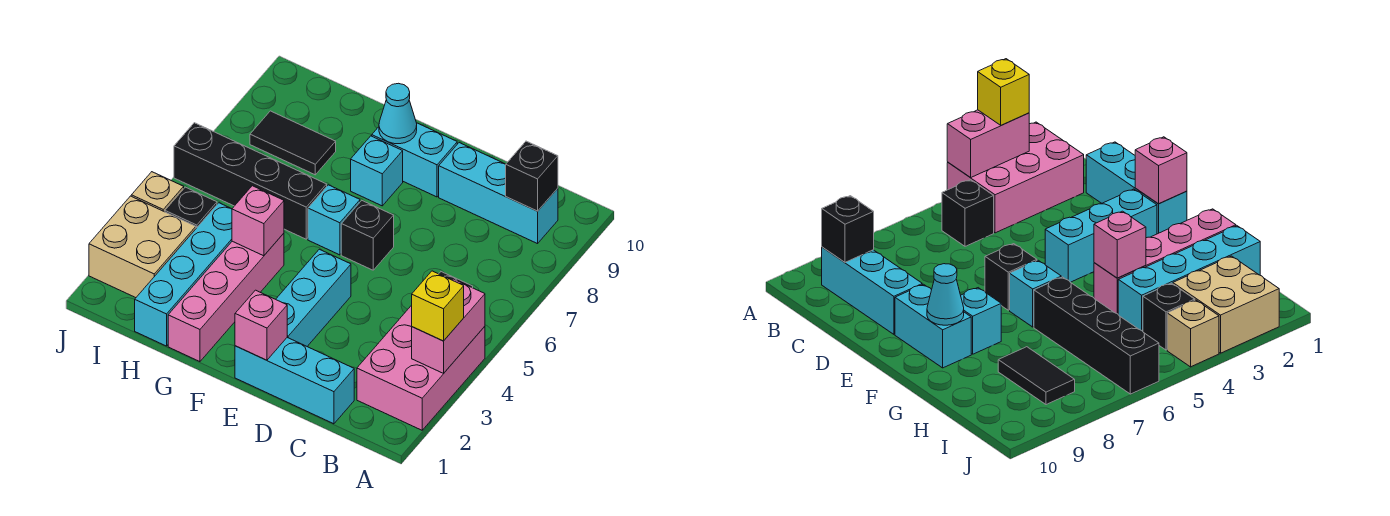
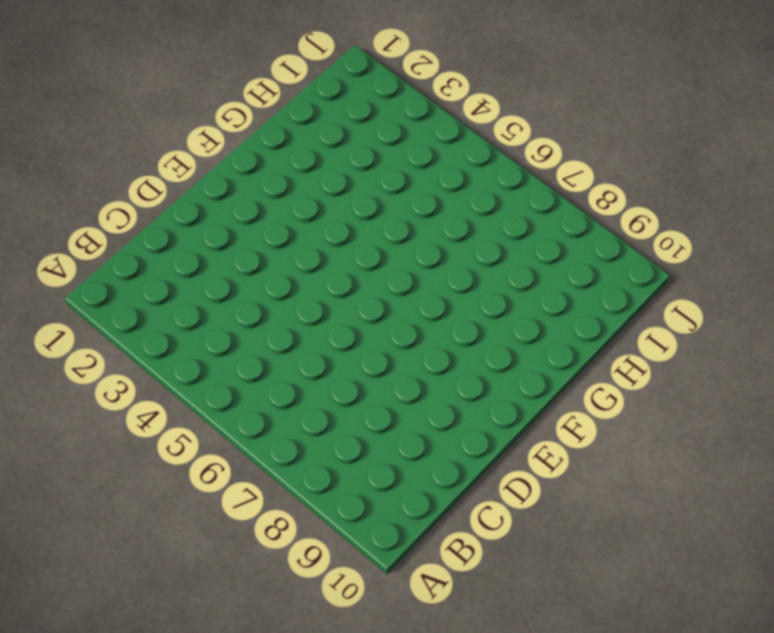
none -> pink 2x3 brick [357,305,485,430]
none -> black 1x1 brick [942,180,994,246]
none -> cyan 1x3 brick [439,143,558,244]

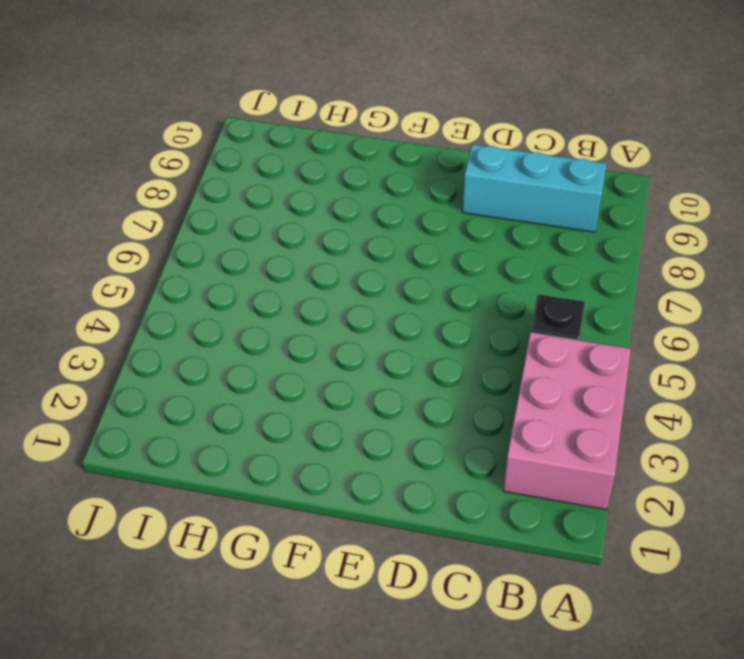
none -> cyan 1x3 brick [235,338,354,424]
none -> cyan 1x3 brick [276,249,351,346]
none -> black 1x1 brick [341,201,394,270]

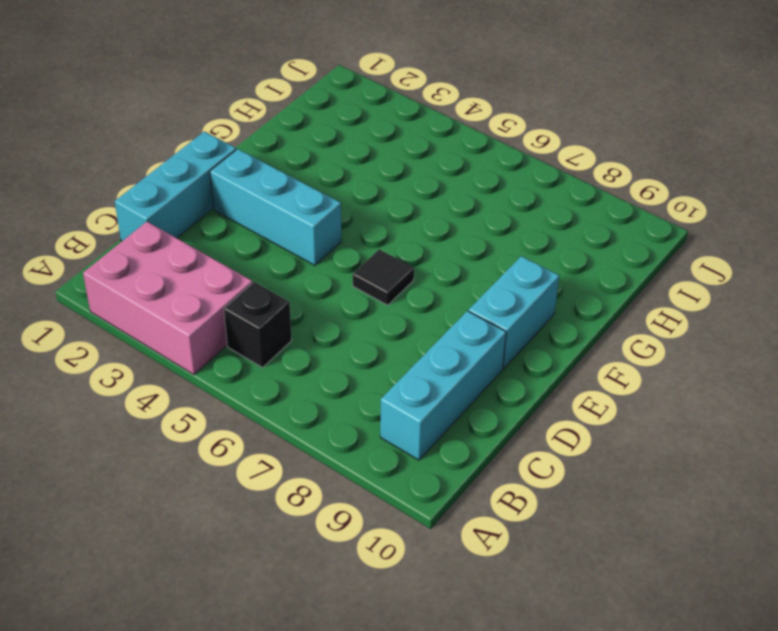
black 1x1 tile [353,249,414,305] -> black 1x1 brick [341,201,394,270]
none -> cyan 1x1 brick [308,185,360,255]
none -> cyan 1x1 brick [351,136,403,206]
none -> pink 1x4 brick [168,233,284,362]

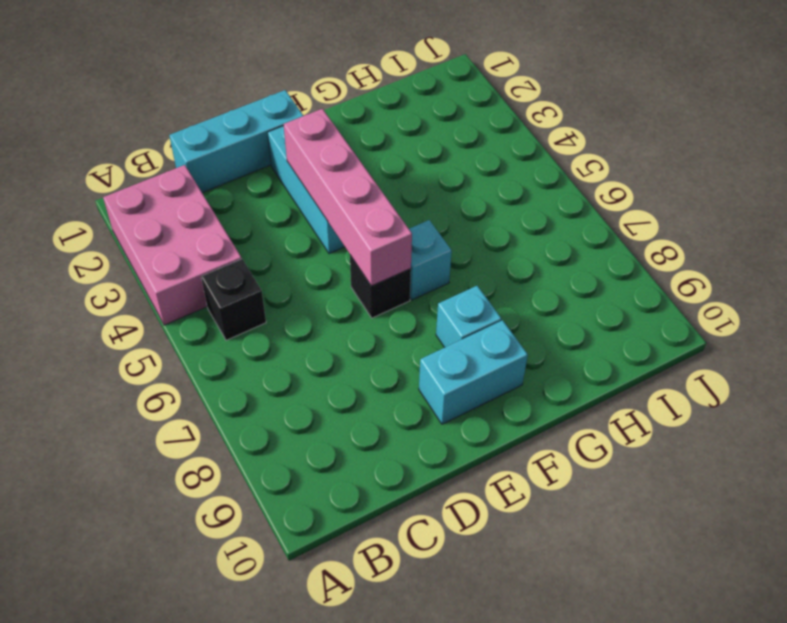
pink 1x4 brick [284,109,412,286] -> pink 1x4 brick moved to [168,233,284,362]
none -> cyan 1x3 brick [439,143,558,244]
none -> black 1x4 brick [174,123,327,239]
none -> cyan 1x4 brick [135,203,232,346]

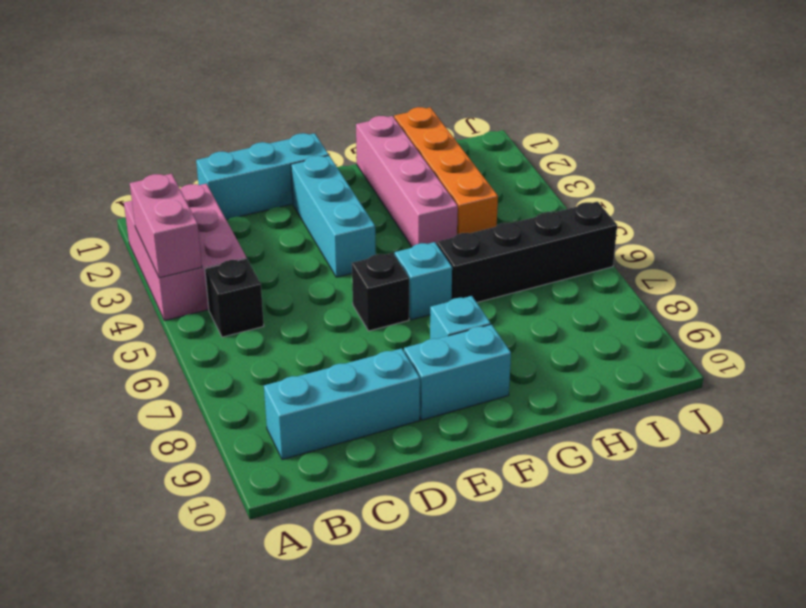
orange 1x4 brick [394,107,498,234] -> cyan 1x4 brick [135,203,232,346]
none -> black 1x2 tile [250,111,336,175]
none -> tan 2x2 brick [89,196,196,298]
none -> black 1x1 brick [165,187,217,228]

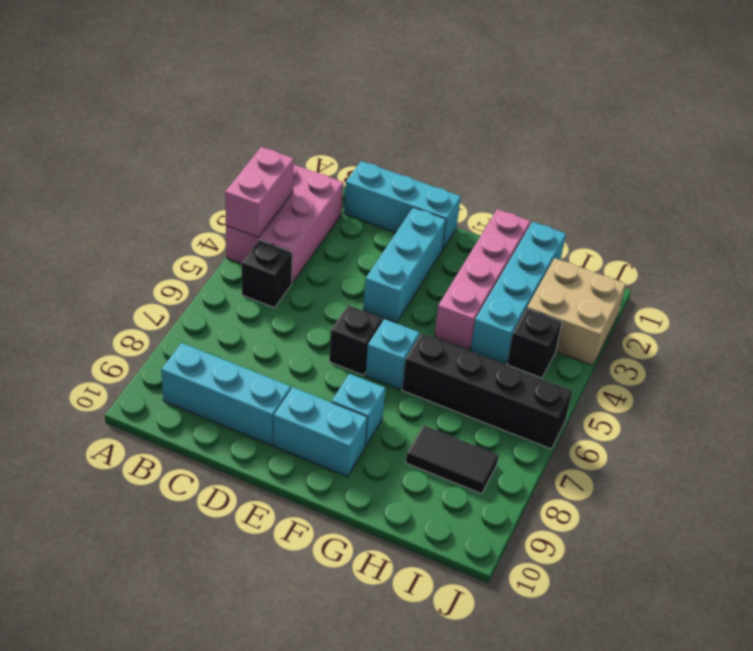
none -> tan 1x1 brick [131,172,184,212]
none -> black 1x1 brick [506,141,558,211]
none -> pink 1x1 brick [235,290,287,360]

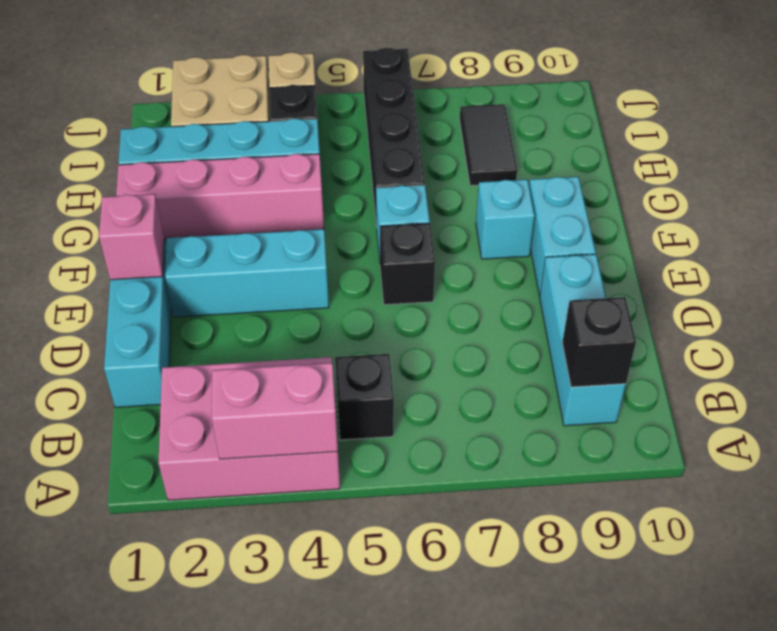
none -> cyan 1x1 cone [379,83,417,144]
none -> pink 1x1 brick [232,186,284,256]
none -> yellow 1x1 brick [412,271,464,341]

